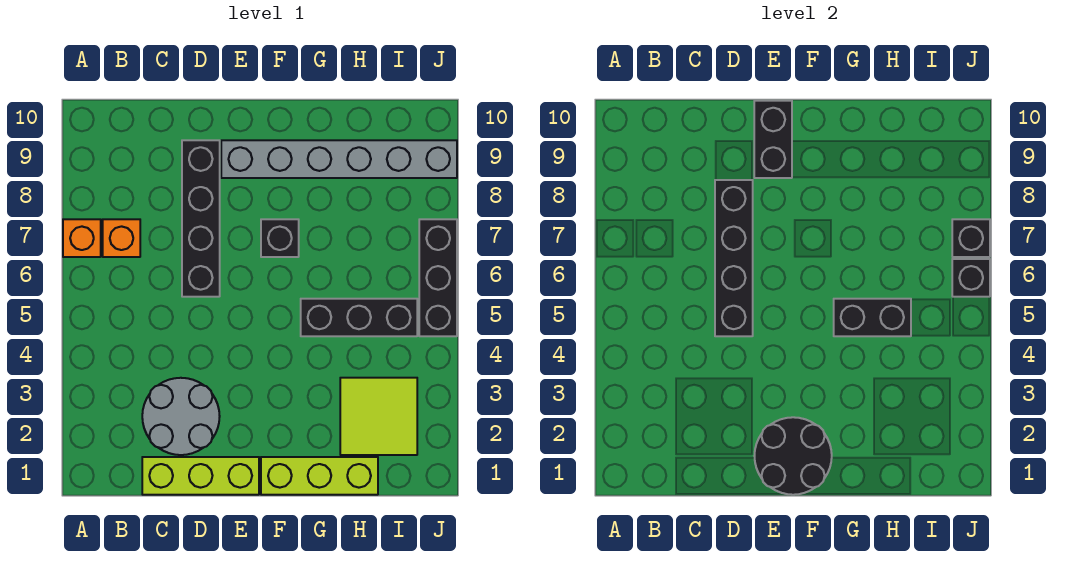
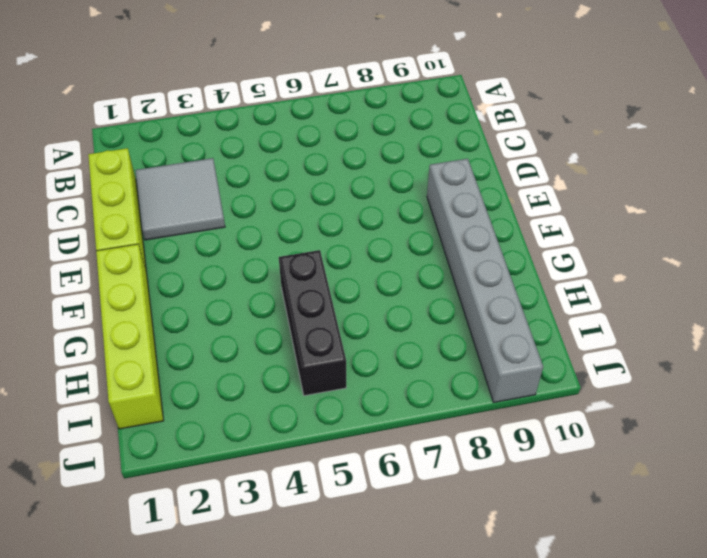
grey 2x2 tile [135,158,225,240] -> grey 2x2 round brick [142,378,220,455]
lime 1x4 brick [96,244,164,429] -> lime 1x3 brick [261,457,378,495]
none -> orange 1x1 brick [63,219,101,257]
none -> orange 1x1 brick [103,219,140,257]
none -> black 1x4 brick [182,140,220,297]

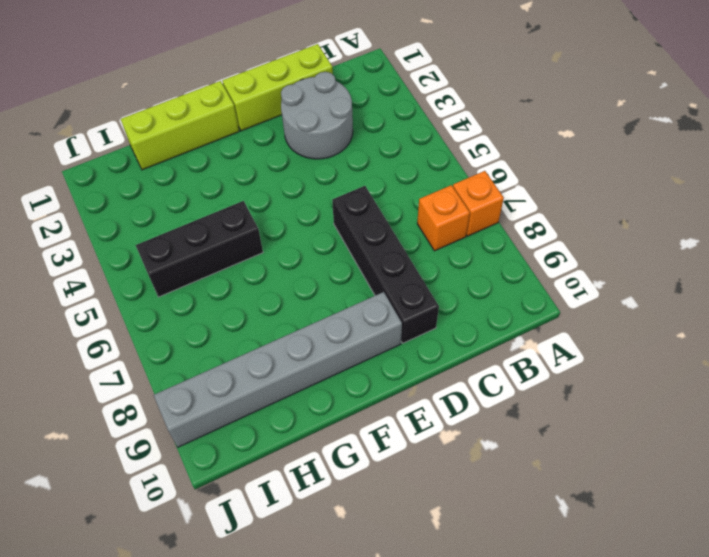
none -> black 1x1 brick [261,219,299,257]
none -> lime 2x2 tile [340,378,417,455]
none -> black 1x3 brick [419,219,457,336]

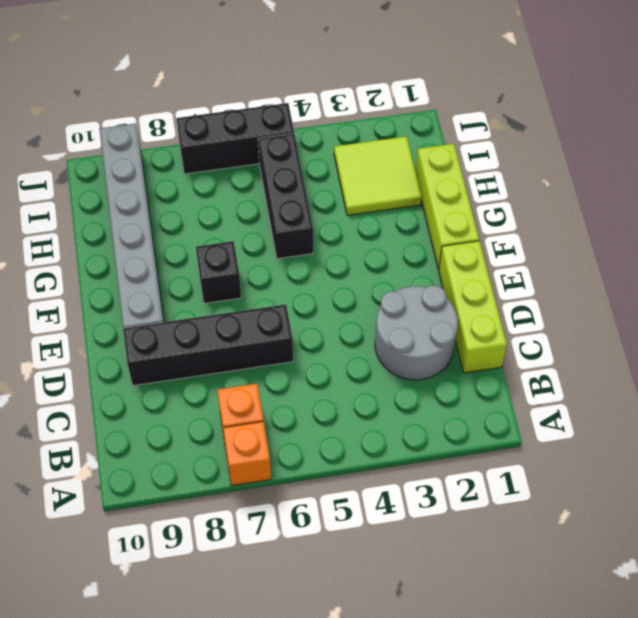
none -> black 1x4 brick [715,180,753,336]
none -> black 2x2 round brick [755,417,832,495]
none -> black 1x2 brick [754,101,792,178]

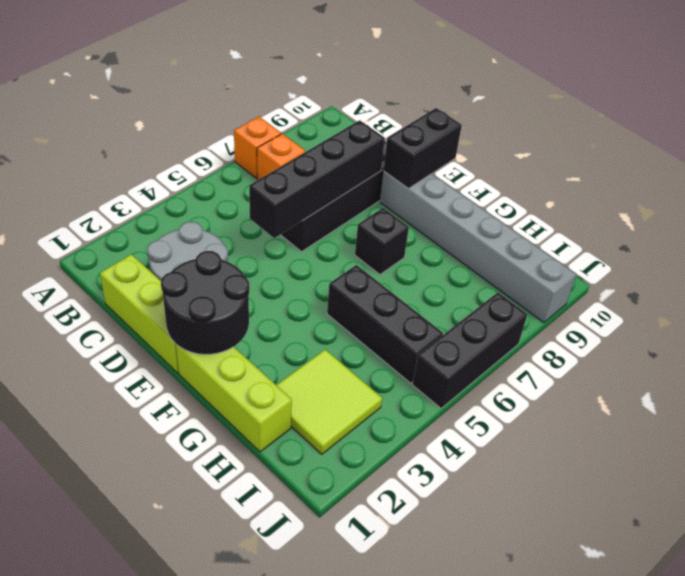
none -> black 1x2 brick [834,299,911,336]
none -> black 1x1 brick [952,259,990,297]
none -> black 1x1 brick [952,219,990,257]

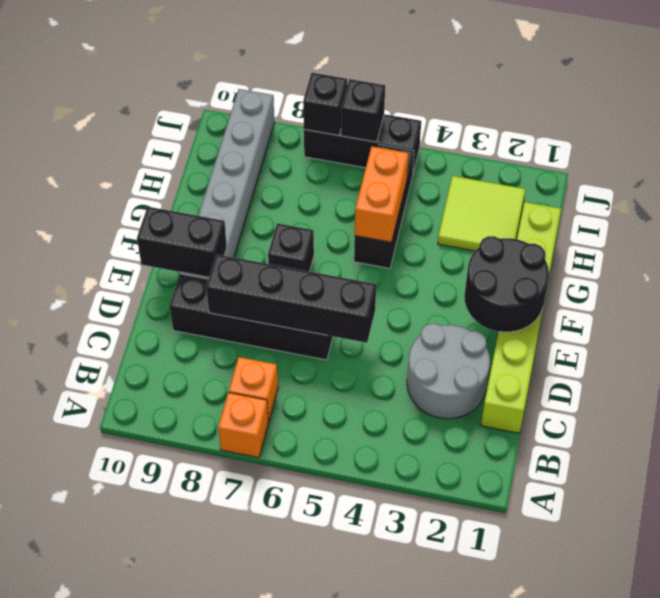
orange 1x2 brick [355,146,408,242] -> black 1x2 brick [834,299,911,336]

